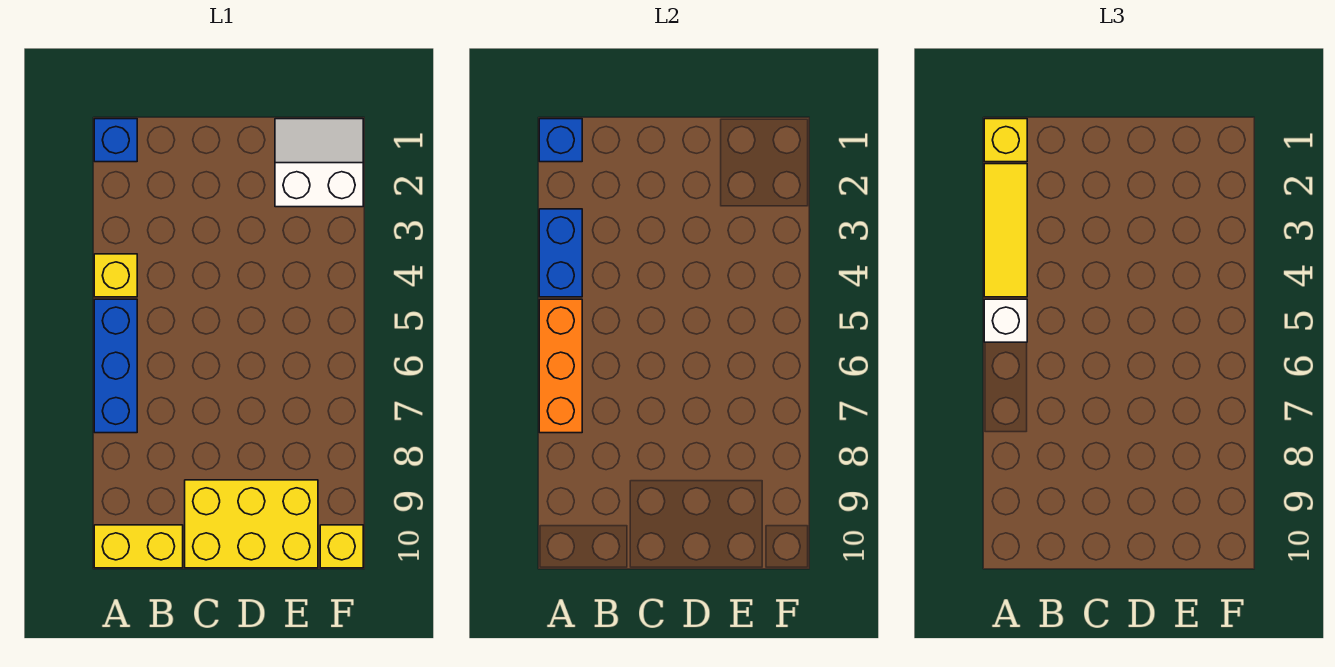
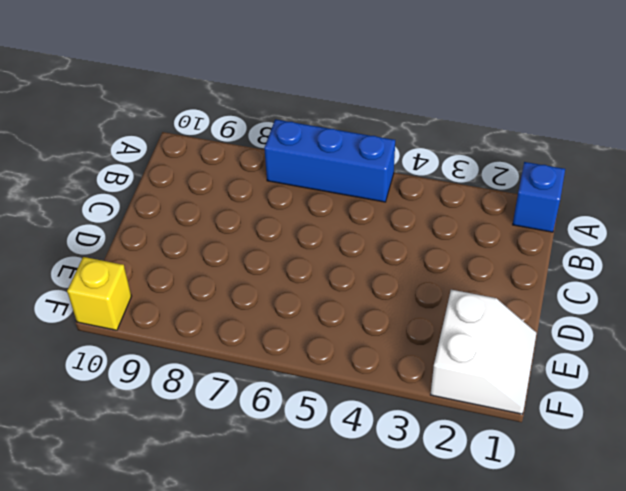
none -> yellow 1x1 brick [94,254,137,297]
none -> yellow 1x2 brick [94,525,183,568]
none -> yellow 2x3 brick [185,480,318,568]

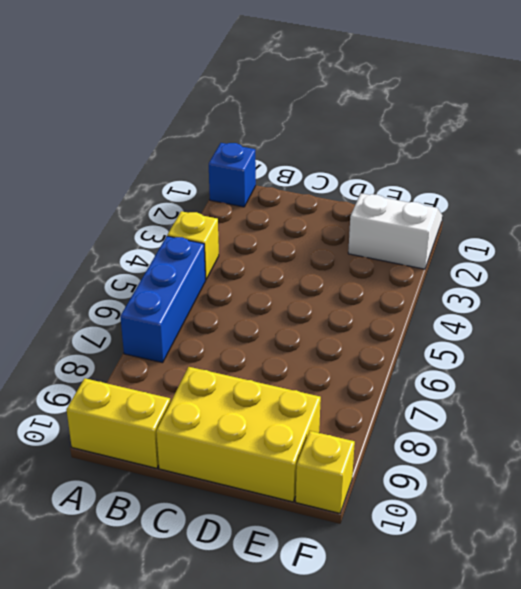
none -> blue 1x1 brick [539,119,582,162]
none -> blue 1x2 brick [539,209,582,297]
none -> orange 1x3 brick [539,299,582,433]

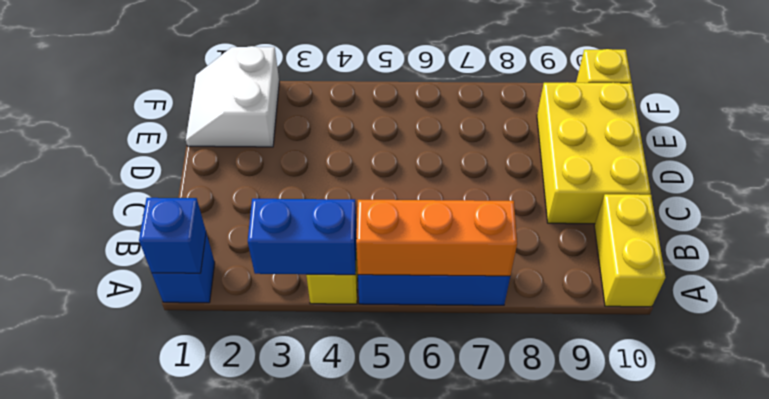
none -> yellow 1x1 brick [984,119,1027,162]
none -> yellow 1x3 tile [984,164,1027,297]
none -> white 1x1 brick [984,299,1027,342]

